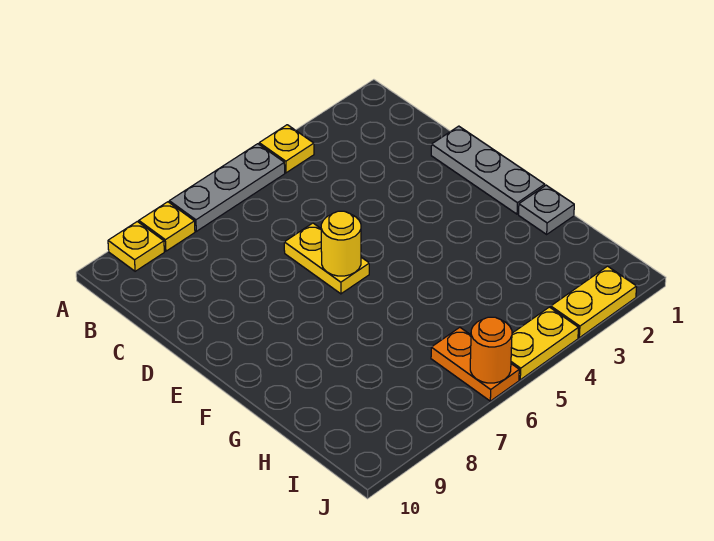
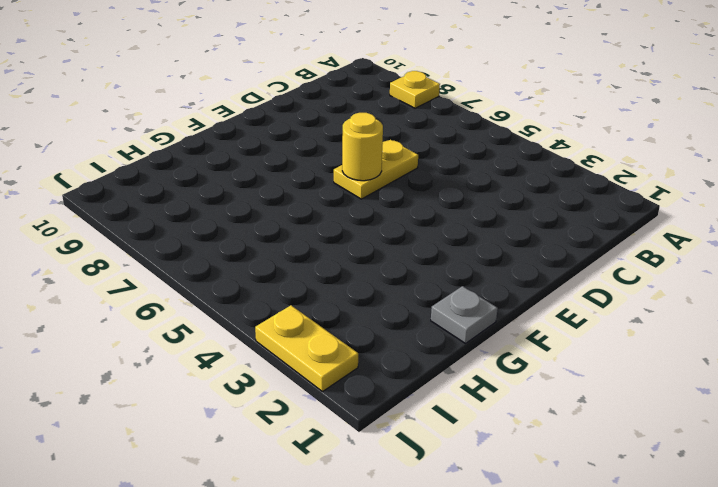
none -> yellow 1x1 plate [259,125,314,173]
none -> grey 1x3 plate [169,144,285,231]
none -> yellow 1x1 plate [108,221,164,271]

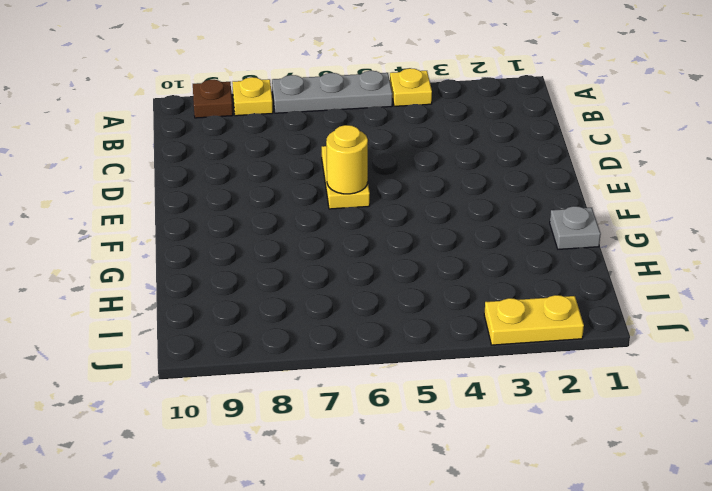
brown 1x1 plate [193,80,233,118] -> yellow 1x1 plate [108,221,164,271]
none -> grey 1x3 plate [431,126,545,214]
none -> orange 1x2 plate [431,327,519,401]
none -> yellow 1x2 plate [511,307,578,380]

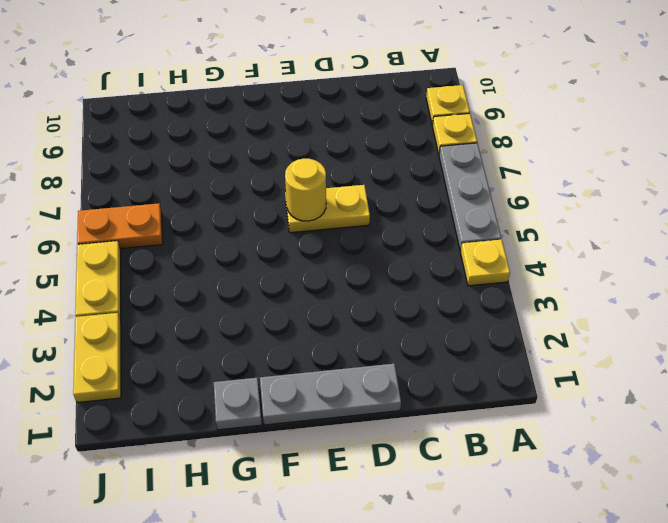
none -> orange 1x1 round brick [470,317,512,383]

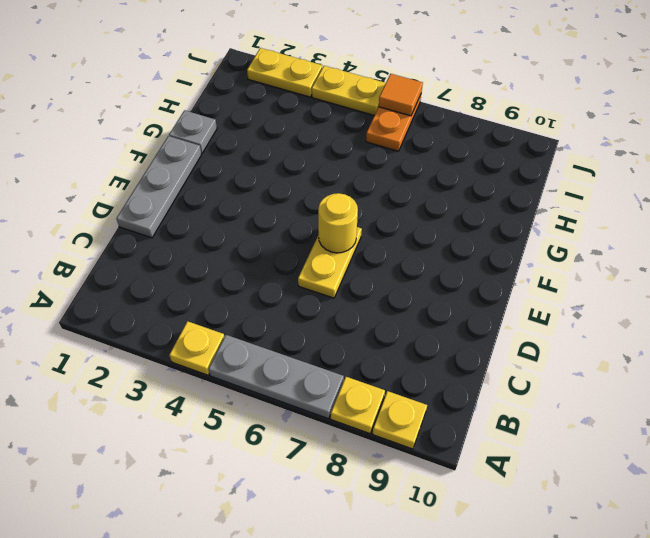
orange 1x1 tile [379,74,423,116] -> orange 1x1 round brick [470,317,512,383]

